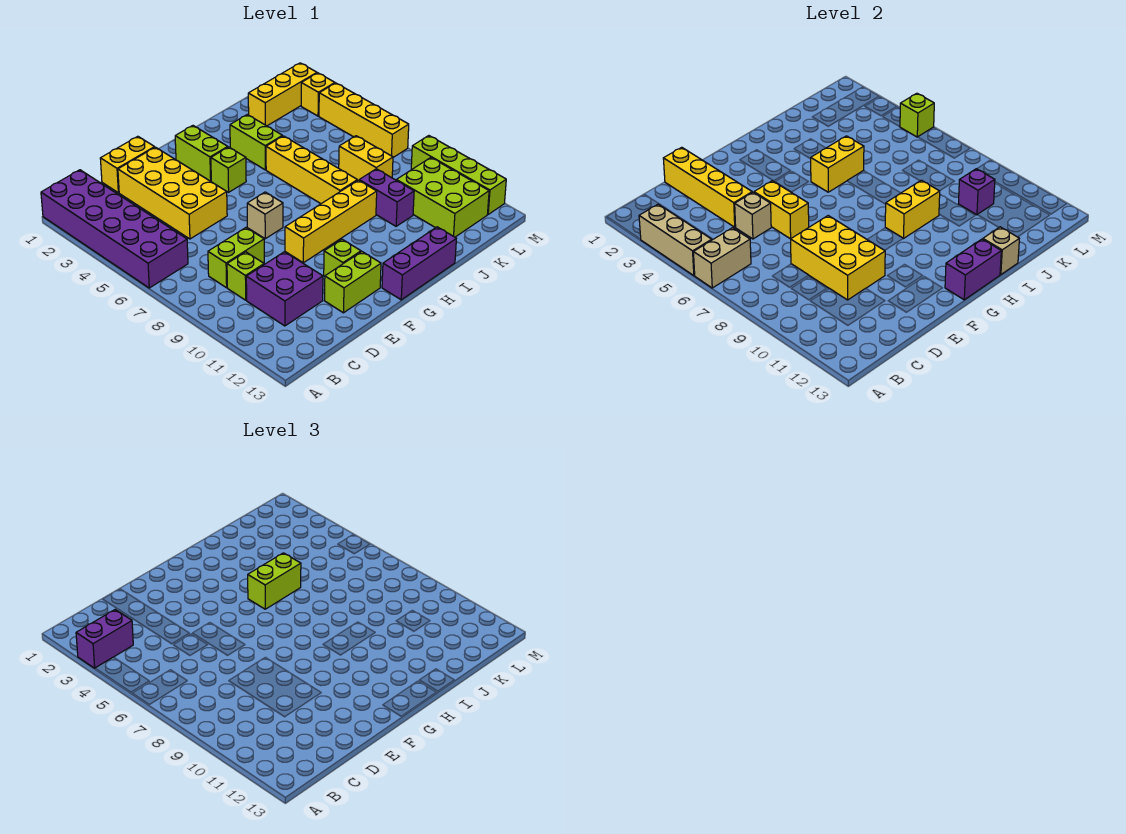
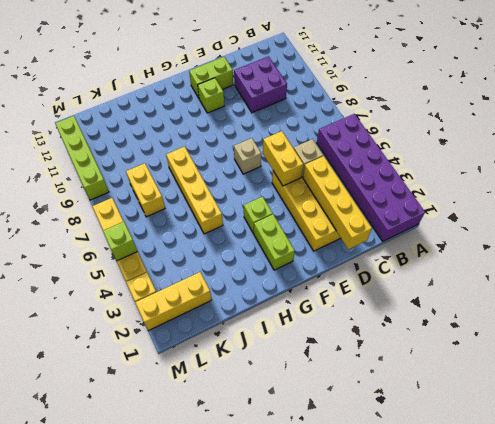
none -> lime 1x2 brick [208,228,264,288]
none -> lime 1x1 brick [227,252,264,300]
none -> yellow 1x2 brick [100,136,155,193]
none -> yellow 1x4 brick [285,180,377,263]

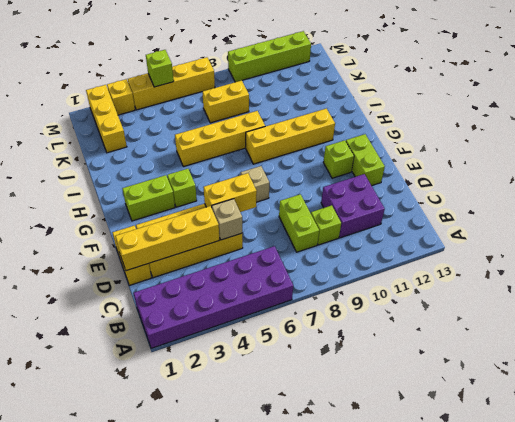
yellow 1x4 brick [246,109,335,164] -> yellow 1x4 brick turned to [285,180,377,263]
none -> purple 1x3 brick [382,227,456,300]
none -> lime 1x2 brick [230,115,282,170]
none -> purple 1x2 brick [359,169,414,226]
none -> lime 2x3 brick [396,158,489,237]

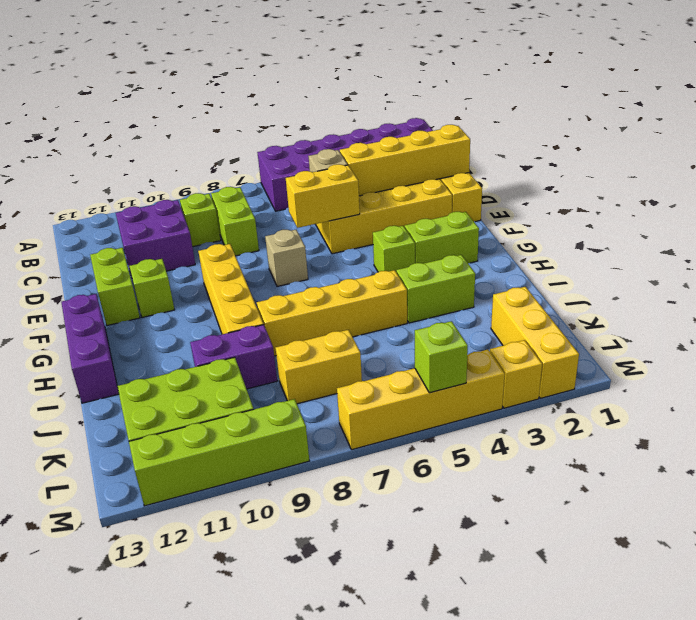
none -> tan 1x3 brick [639,204,712,276]
none -> tan 1x2 brick [693,228,751,288]
none -> yellow 2x3 brick [791,216,885,300]
none -> purple 1x2 brick [945,239,1001,300]

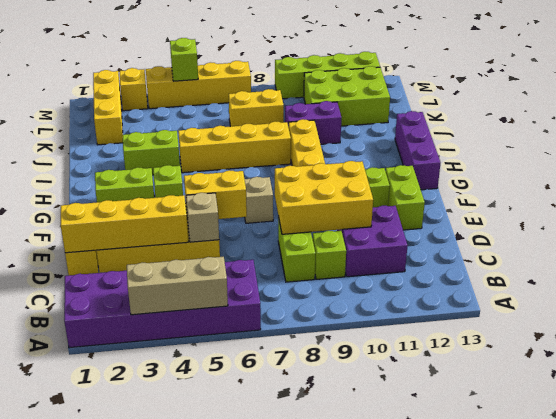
none -> tan 1x2 brick [693,228,751,288]
none -> purple 1x2 brick [945,239,1001,300]
none -> yellow 1x2 brick [811,136,864,192]
none -> yellow 1x2 brick [885,180,940,239]

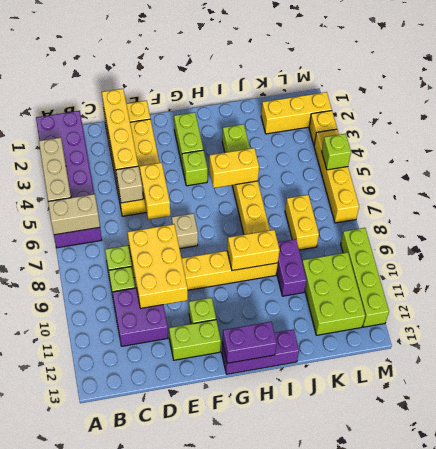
none -> tan 1x1 brick [983,227,1019,275]
none -> purple 1x1 brick [958,169,995,215]
none -> purple 1x2 brick [76,610,133,668]
none -> lime 1x2 brick [248,553,301,609]

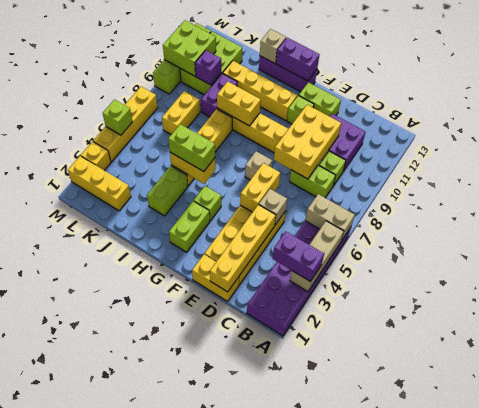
yellow 1x4 brick [223,61,297,121] -> none
lime 2x2 brick [163,20,216,76] -> none

